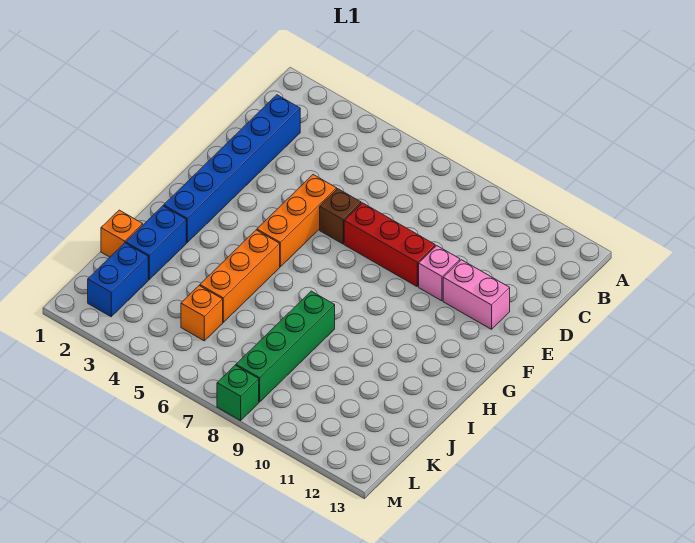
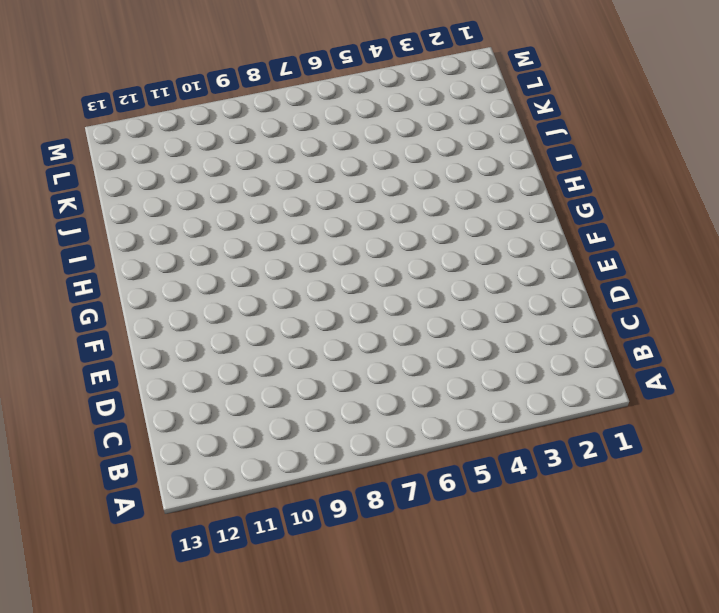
none -> blue 1x6 brick [164,95,300,243]
none -> orange 1x3 brick [257,175,337,267]
none -> brown 1x1 brick [320,189,361,244]

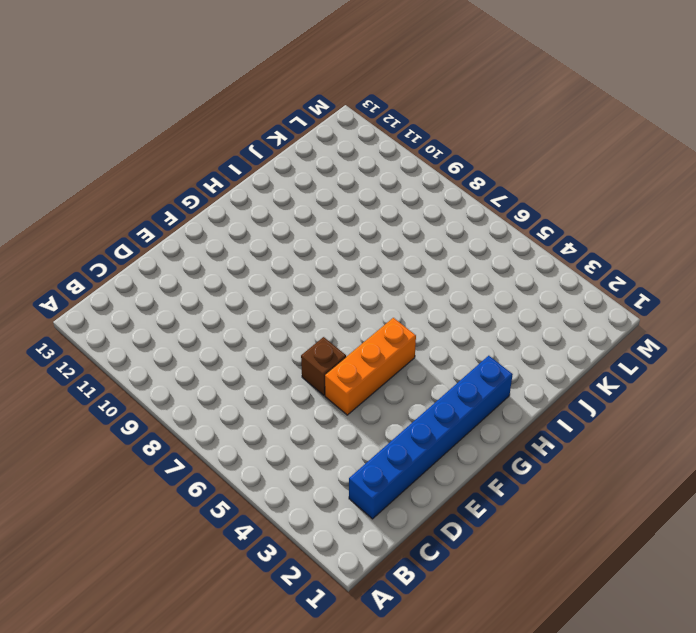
none -> red 1x3 brick [344,203,435,286]
none -> pink 1x1 brick [419,246,460,301]
none -> pink 1x2 brick [443,260,510,329]

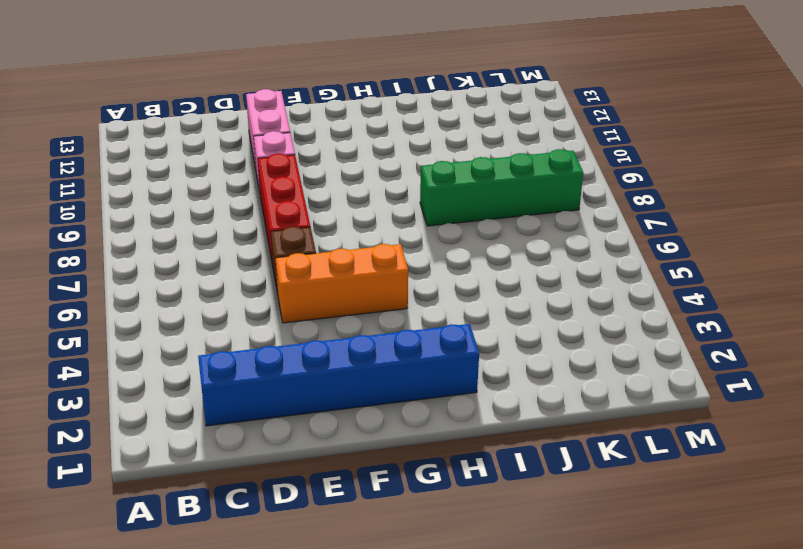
none -> orange 1x3 brick [200,230,280,322]
none -> blue 1x2 brick [126,206,186,280]
none -> orange 1x1 brick [101,210,143,257]

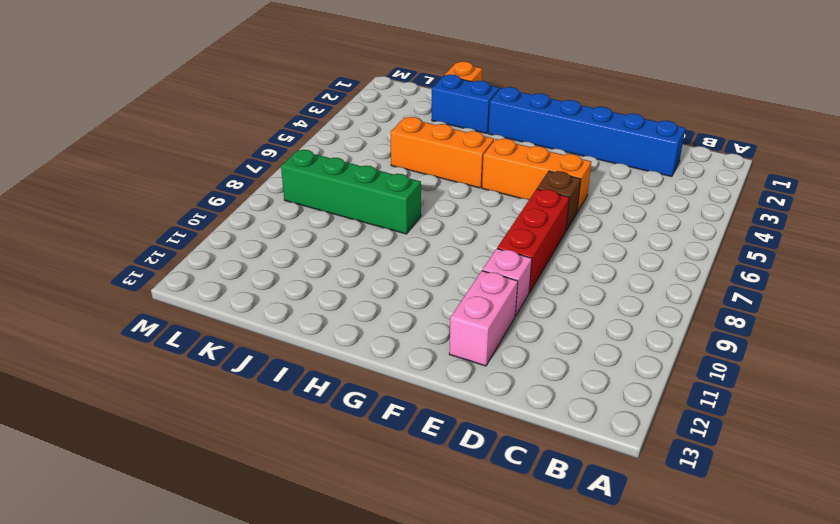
none -> blue 1x2 brick [88,243,148,317]
none -> orange 1x1 brick [181,286,223,341]
none -> green 1x1 brick [217,365,259,421]

